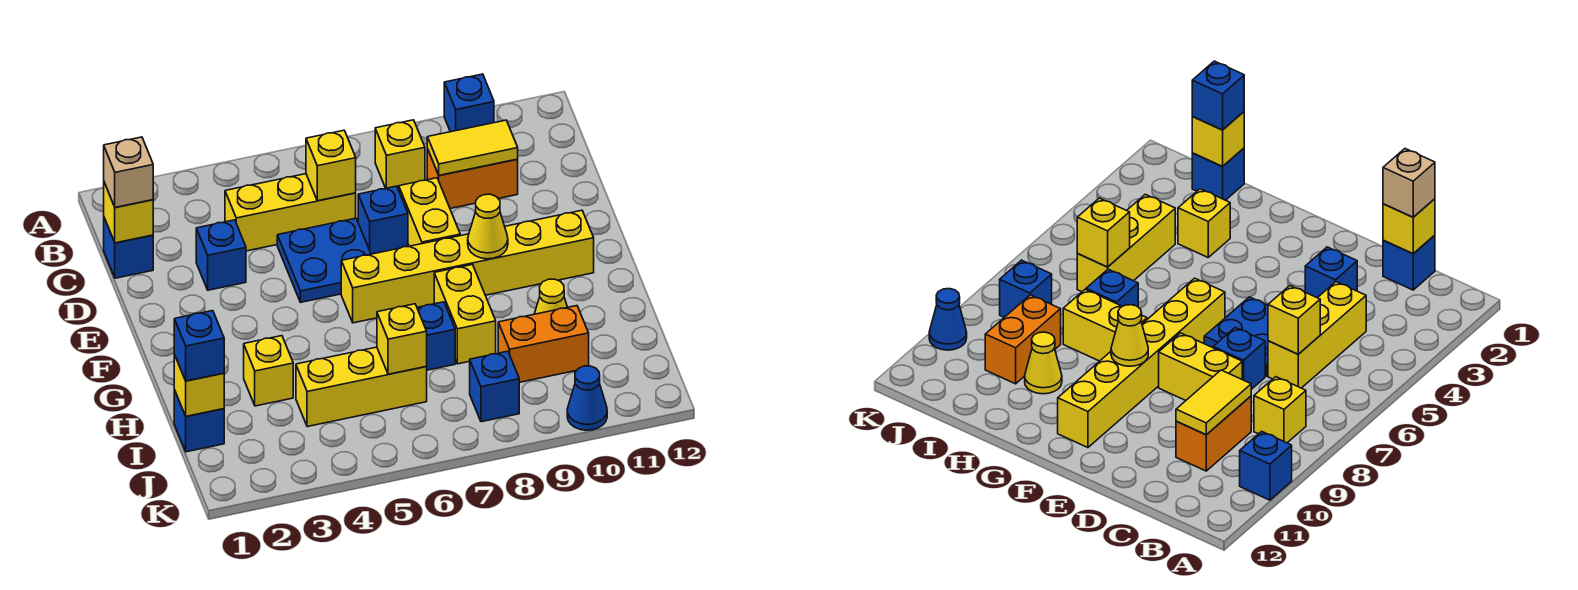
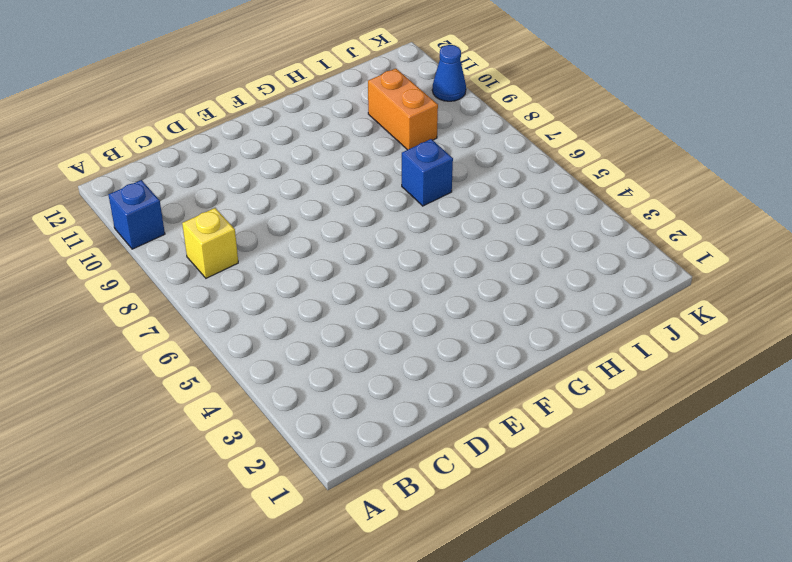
none -> blue 1x1 brick [104,218,153,278]
none -> yellow 1x3 brick [225,174,356,251]
none -> orange 1x2 brick [427,149,518,209]

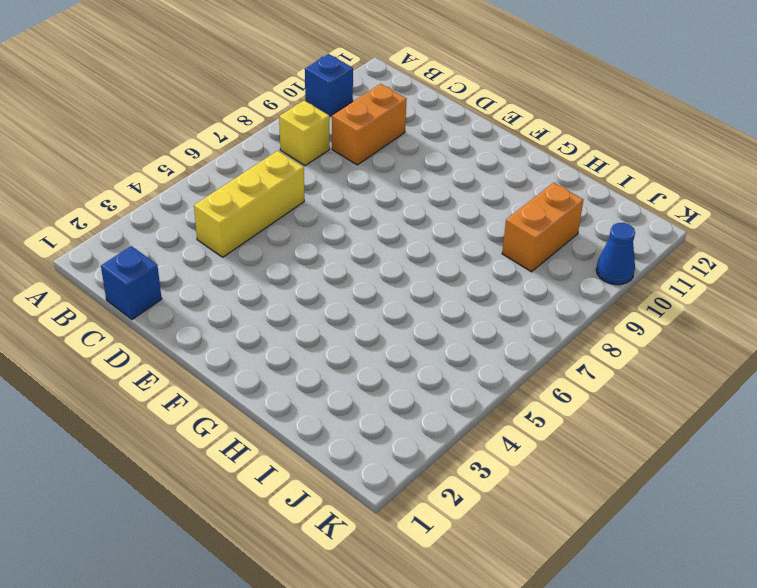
none -> blue 1x1 brick [196,220,246,290]
none -> blue 2x2 plate [277,218,371,302]
none -> blue 1x1 brick [358,186,408,254]

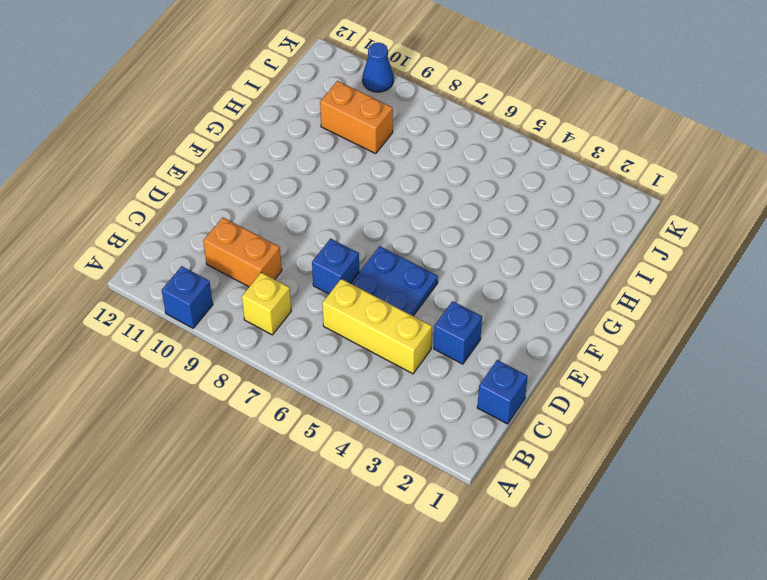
none -> yellow 1x2 brick [399,178,460,246]
none -> yellow 1x6 brick [341,210,594,323]
none -> yellow 1x2 brick [434,265,496,364]

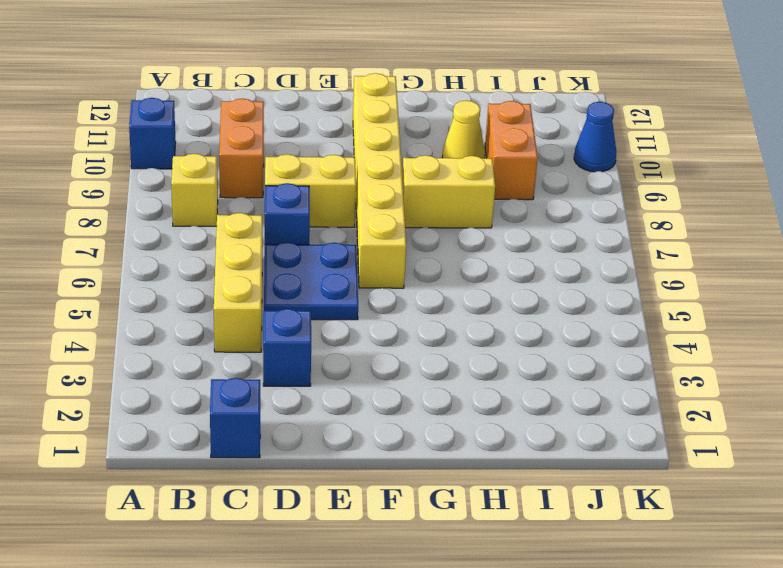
none -> yellow 1x1 brick [244,336,293,406]
none -> blue 1x1 brick [417,302,455,370]
none -> blue 1x1 brick [174,390,224,452]

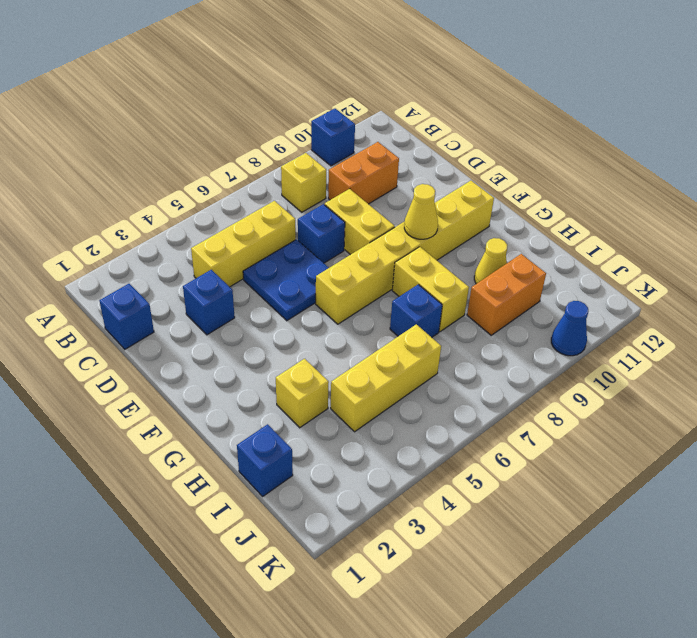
none -> blue 1x1 brick [470,351,519,422]
none -> yellow 1x1 brick [104,183,153,243]
none -> yellow 1x1 brick [306,130,356,201]

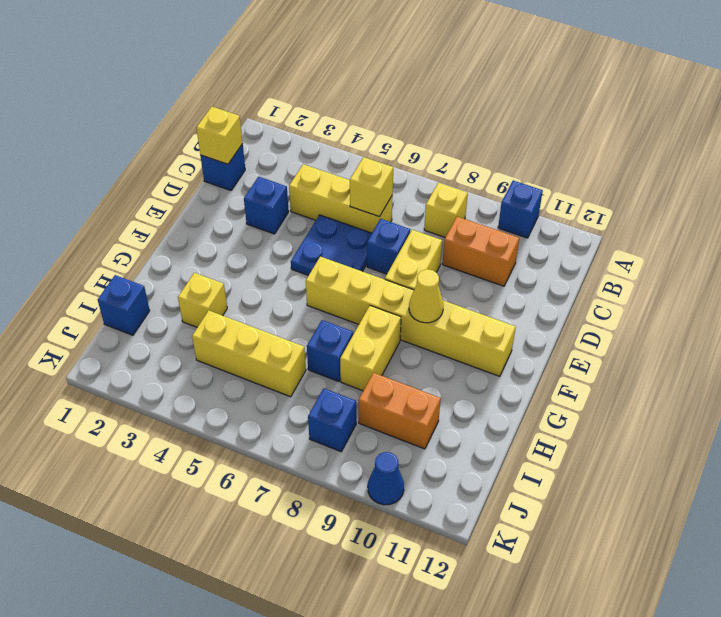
none -> yellow 1x1 cone [535,279,567,314]
none -> yellow 1x2 tile [427,120,518,175]
none -> yellow 1x1 brick [174,354,224,416]

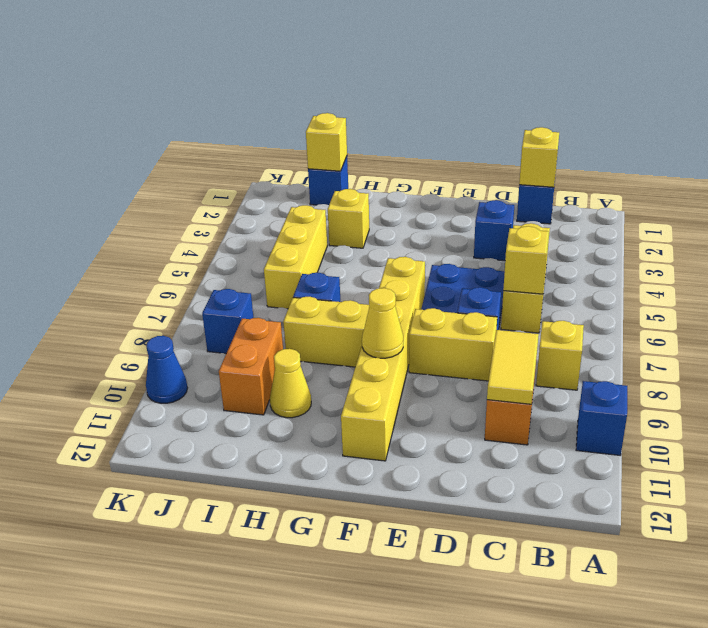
none -> yellow 1x1 brick [377,304,427,374]
none -> tan 1x1 brick [104,137,153,208]
none -> blue 1x1 brick [174,311,224,381]

